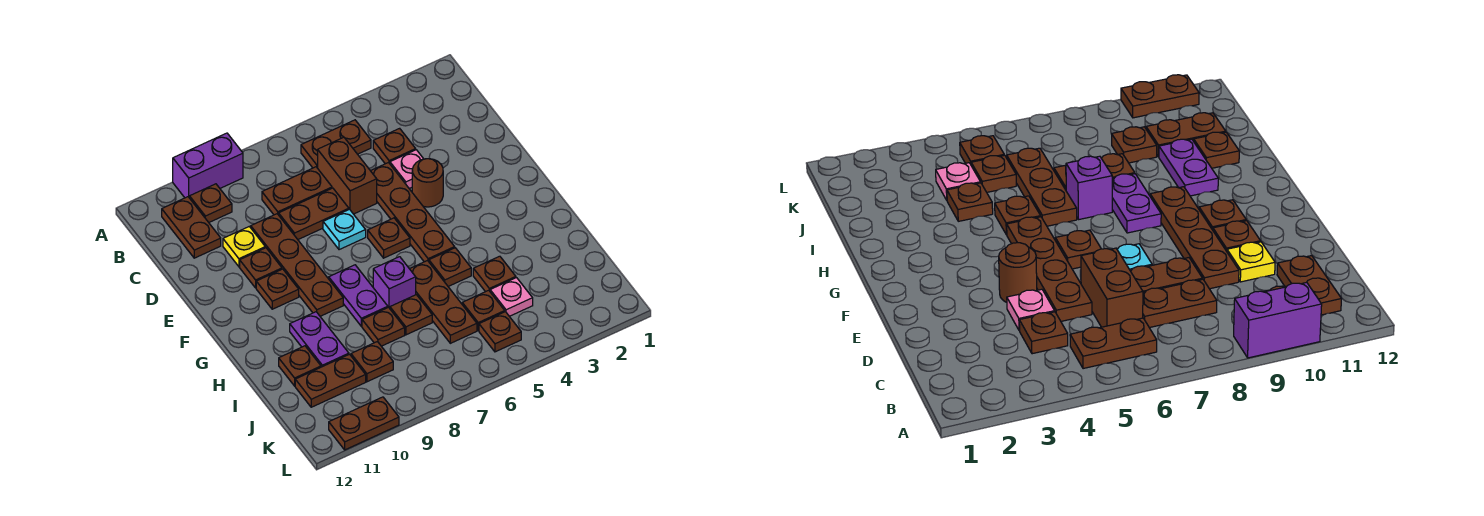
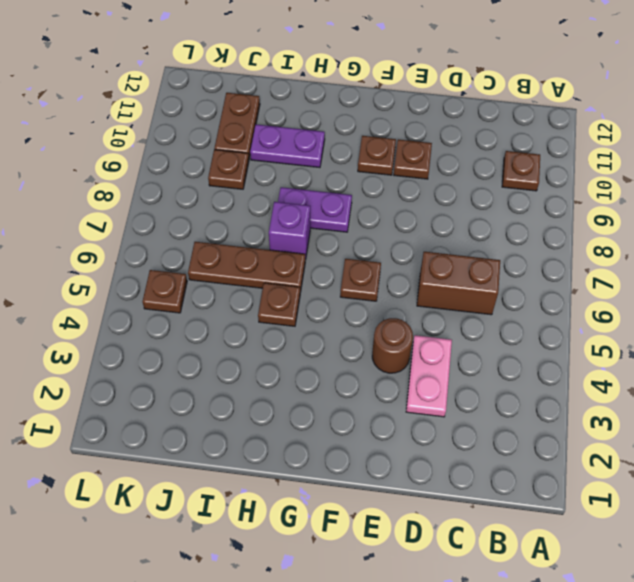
pink 1x2 plate [406,335,452,417] -> pink 1x1 plate [390,150,423,188]
none -> purple 1x2 brick [173,133,243,198]
none -> brown 1x2 plate [301,120,371,168]
none -> brown 1x2 plate [162,197,221,258]
none -> brown 1x1 plate [373,128,416,164]

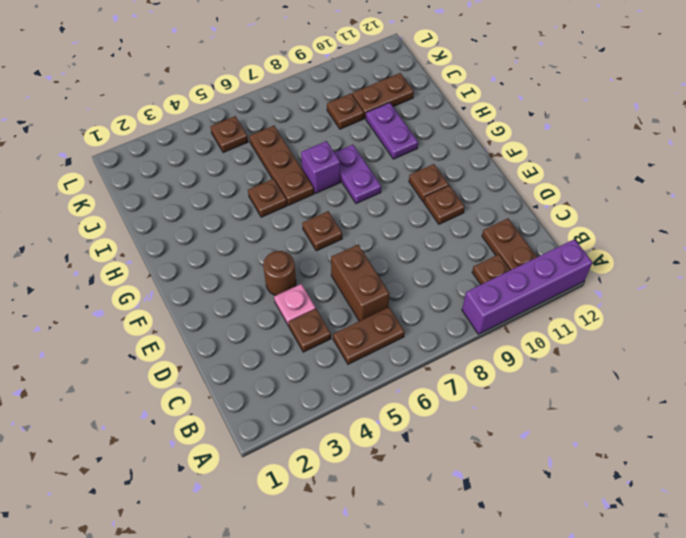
purple 1x4 brick [462,239,592,334] -> purple 1x2 brick [173,133,243,198]
none -> brown 1x2 plate [262,167,332,215]
none -> brown 1x4 plate [371,163,455,262]
none -> brown 1x2 plate [279,188,349,239]
none -> brown 1x4 plate [251,214,343,316]

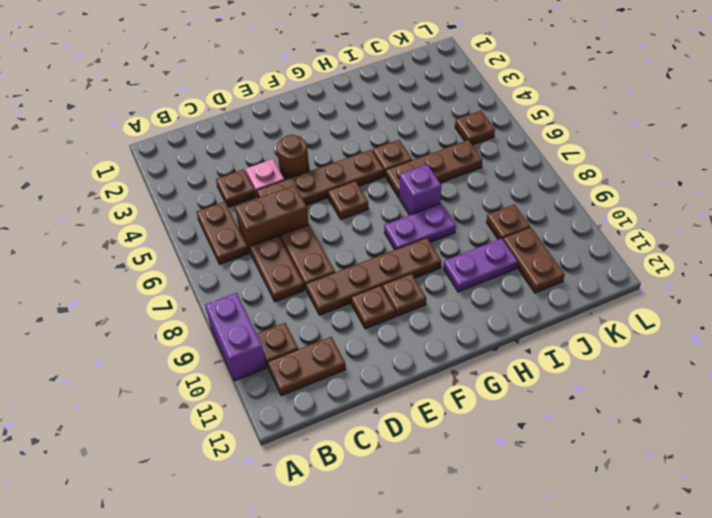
none -> yellow 1x1 plate [223,227,265,267]
none -> cyan 1x1 plate [323,209,366,250]
none -> brown 1x1 plate [473,256,516,292]
none -> brown 1x1 plate [390,295,432,335]

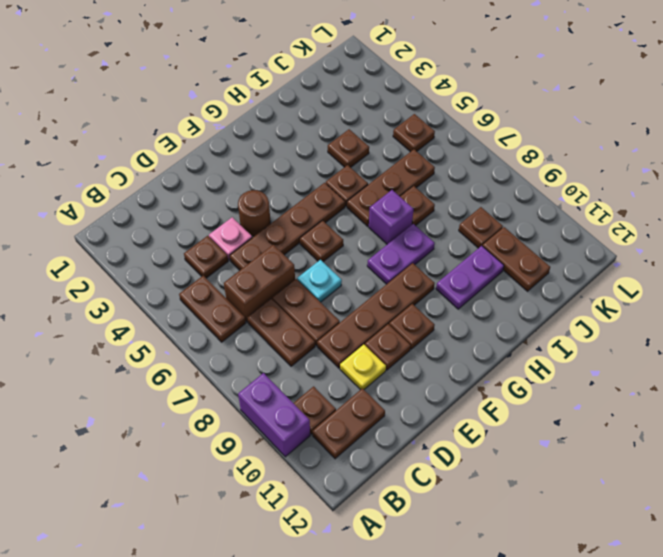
none -> brown 1x1 plate [362,307,405,346]
none -> brown 1x1 plate [279,346,321,386]
none -> pink 1x1 plate [490,278,533,316]
none -> brown 1x1 plate [462,290,505,331]

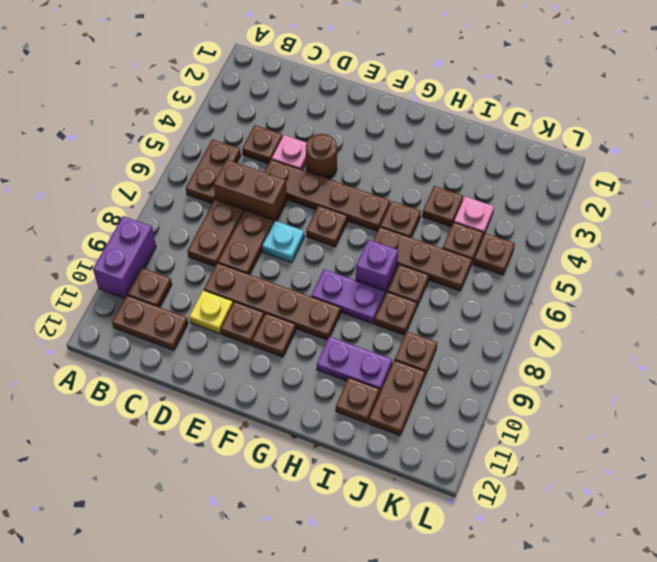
none -> brown 1x2 plate [329,397,399,450]

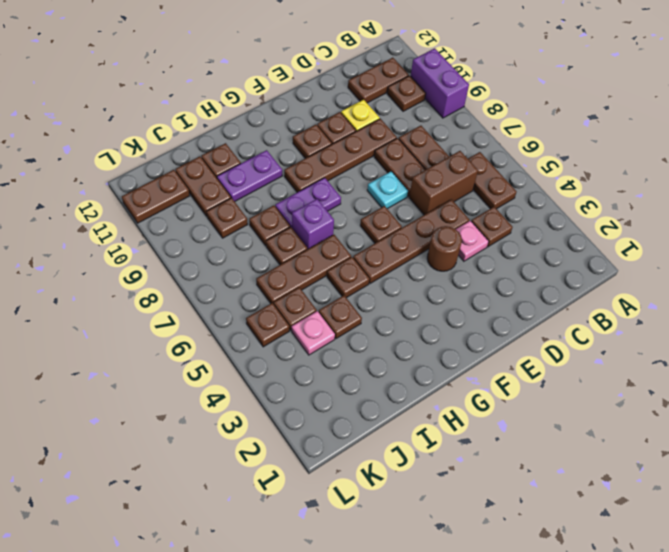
brown 1x2 plate [122,170,190,223] -> brown 1x2 plate turned to [329,397,399,450]

